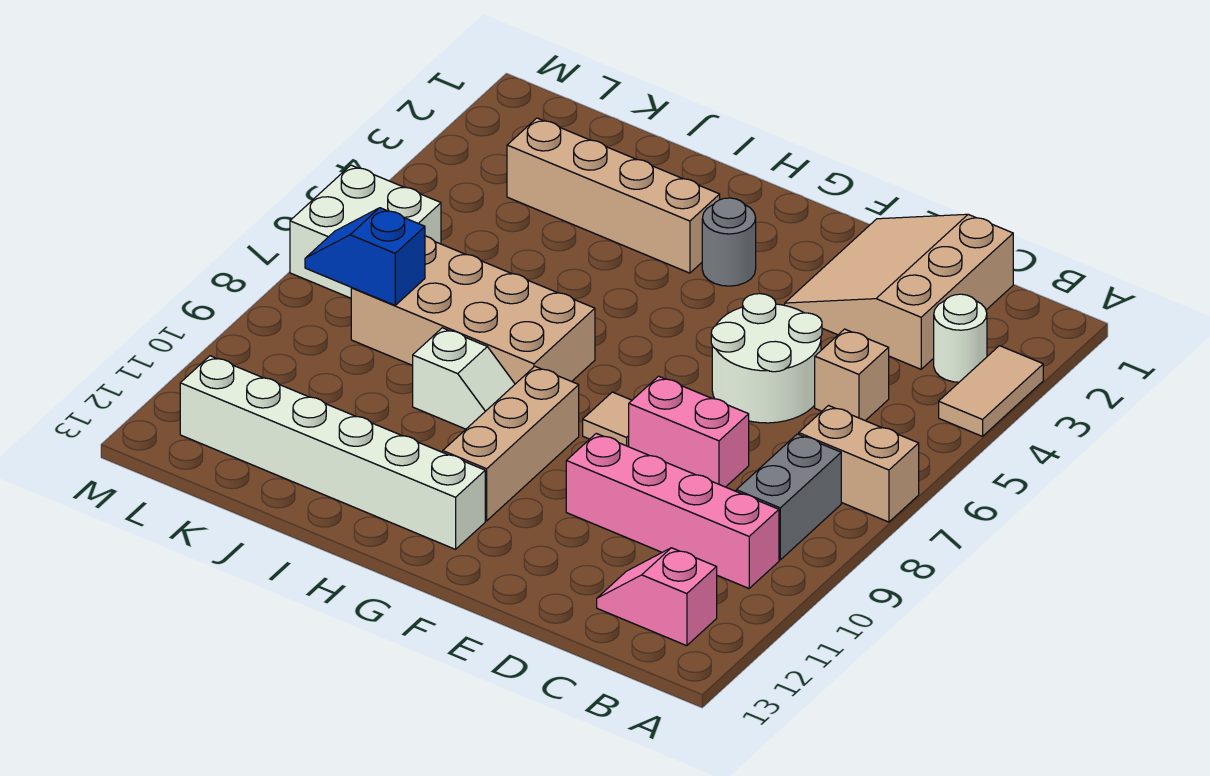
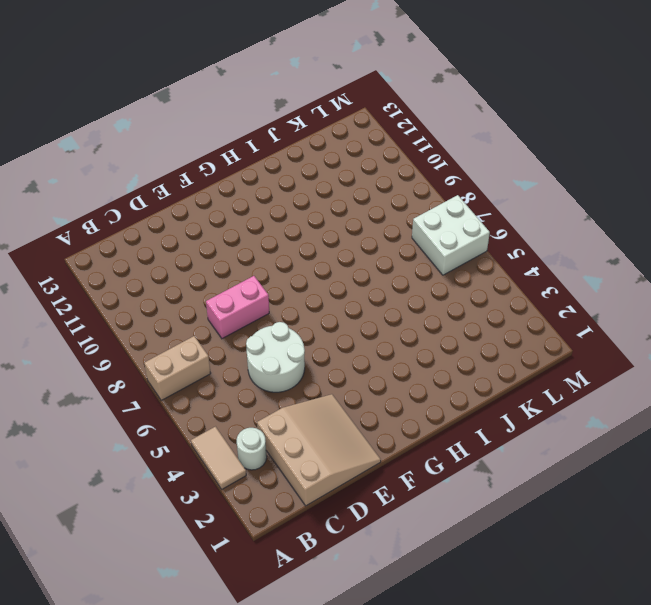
none -> grey 1x2 brick [736,434,841,560]
none -> pink 1x4 brick [566,433,779,588]
none -> pink 1x2 slope [597,548,717,646]

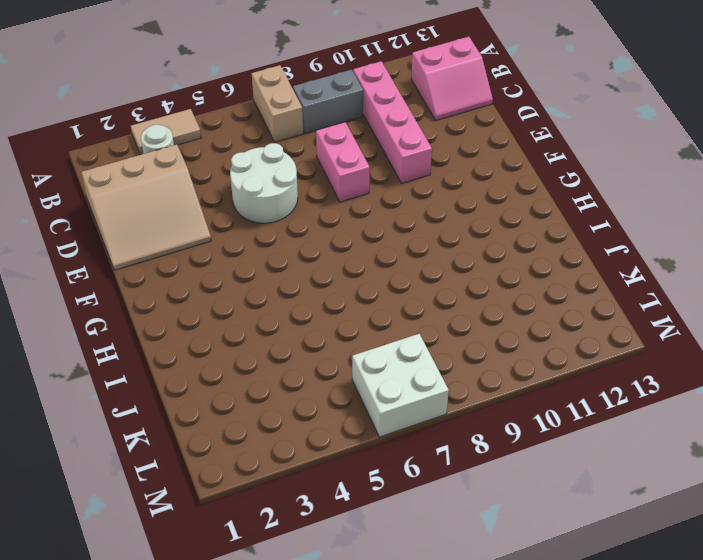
pink 2x2 slope [411,37,493,121] -> pink 1x2 slope [597,548,717,646]
none -> tan 1x1 brick [815,329,889,421]
none -> tan 1x1 tile [583,392,632,447]
none -> grey 1x1 round brick [702,198,756,286]

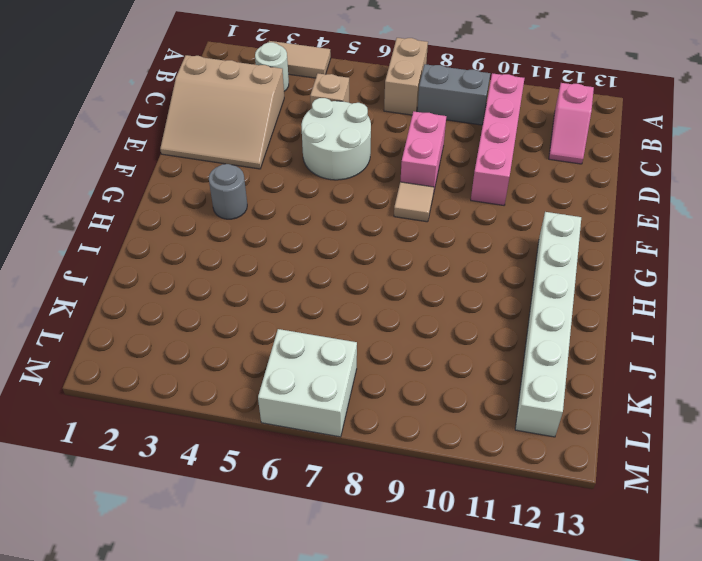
none -> tan 1x3 brick [443,366,579,521]
none -> tan 1x4 brick [507,118,720,273]
none -> tan 2x4 brick [351,236,595,384]

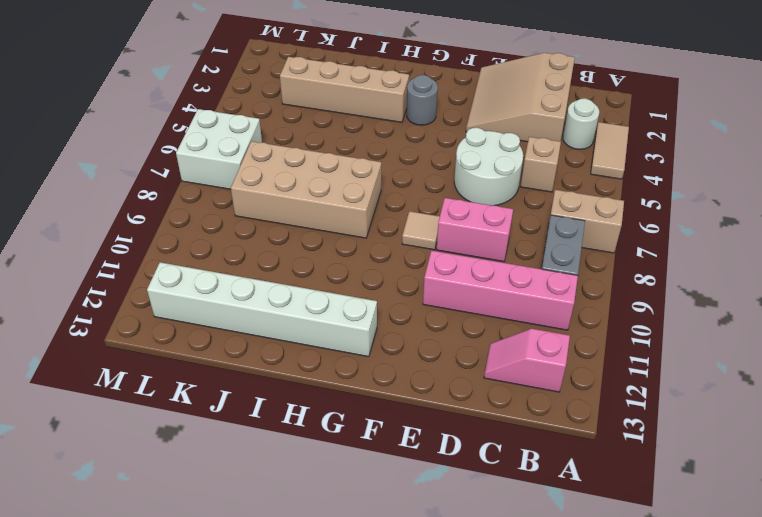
none -> tan 1x3 brick [443,366,579,521]
none -> white 1x2 slope [413,328,515,429]
none -> blue 1x2 slope [305,208,425,305]

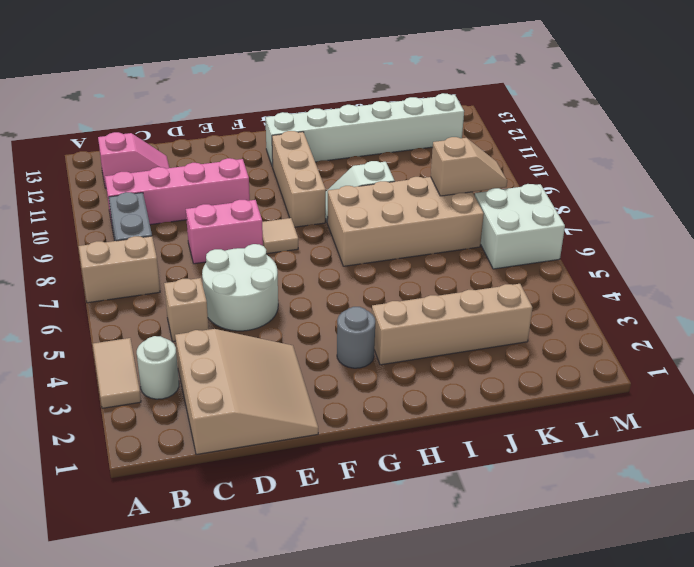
tan 1x2 slope [431,137,507,196] -> blue 1x2 slope [305,208,425,305]

